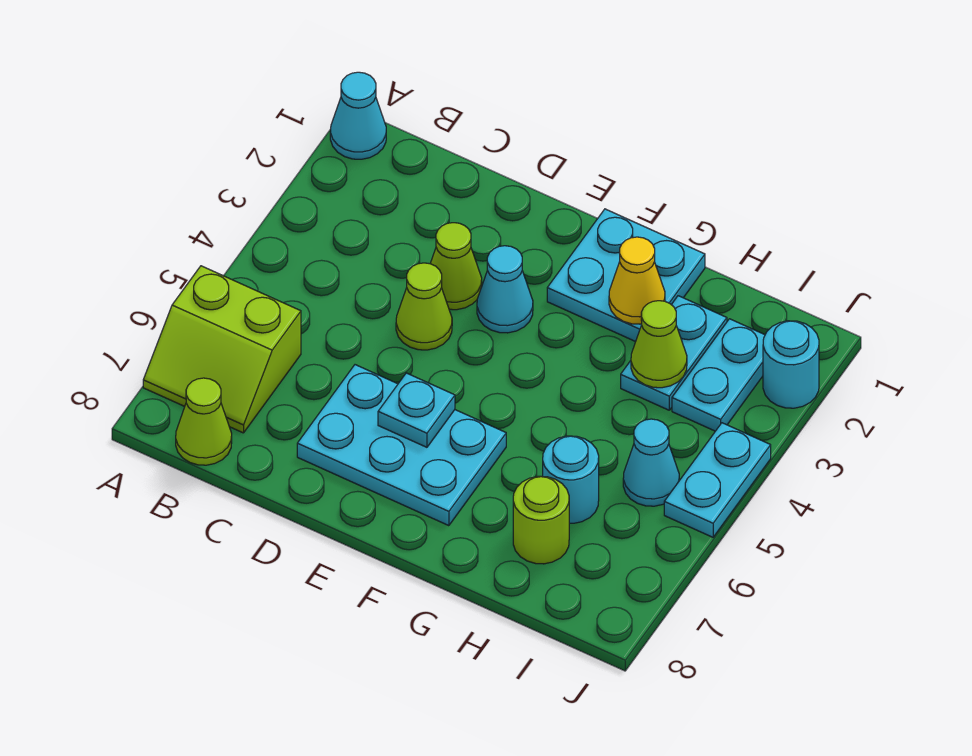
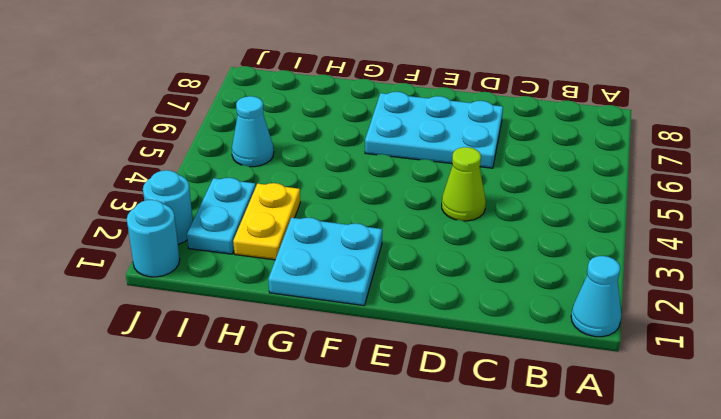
yellow 1x2 plate [233,183,300,260] -> cyan 1x2 plate [621,296,727,410]
cyan 1x1 round brick [127,200,180,277] -> cyan 1x1 round brick moved to [543,436,599,523]
none -> lime 2x2 slope [143,266,301,433]
none -> lime 1x1 cone [176,378,232,465]
none -> lime 1x1 cone [430,223,482,310]

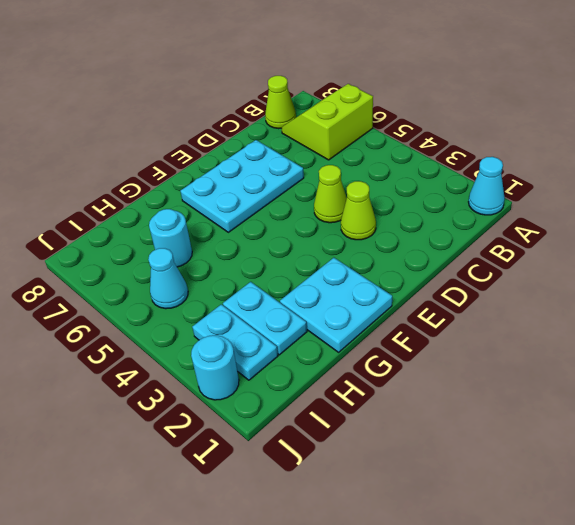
none -> cyan 1x1 cone [477,246,533,333]
none -> lime 1x1 round brick [513,476,569,564]
none -> cyan 1x2 plate [664,423,771,537]

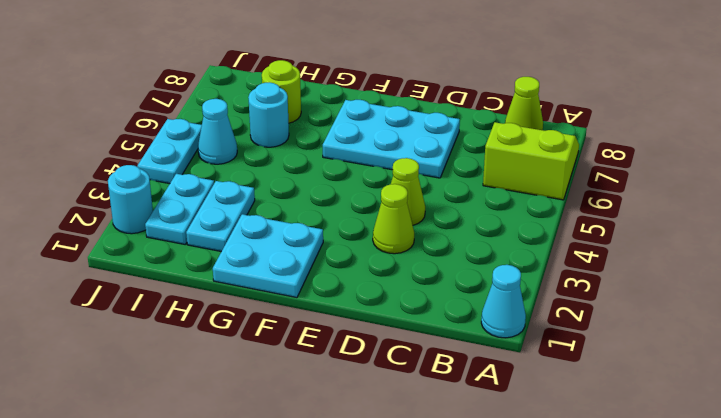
none -> cyan 1x1 cone [477,246,533,333]
none -> cyan 1x1 plate [378,373,455,447]
none -> yellow 1x1 cone [609,237,665,324]

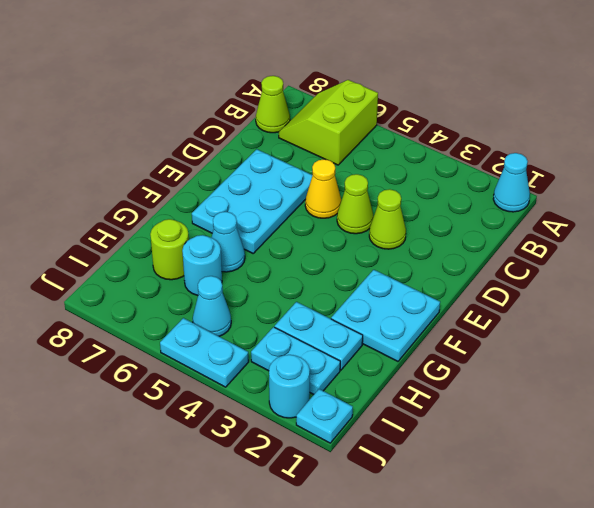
yellow 1x1 cone [305,159,341,218] -> yellow 1x1 cone moved to [609,237,665,324]
cyan 1x1 cone [211,212,245,272] -> cyan 1x1 cone moved to [477,246,533,333]
cyan 1x1 plate [296,389,353,443] -> cyan 1x1 plate moved to [378,373,455,447]
none -> lime 1x1 cone [631,301,687,388]

